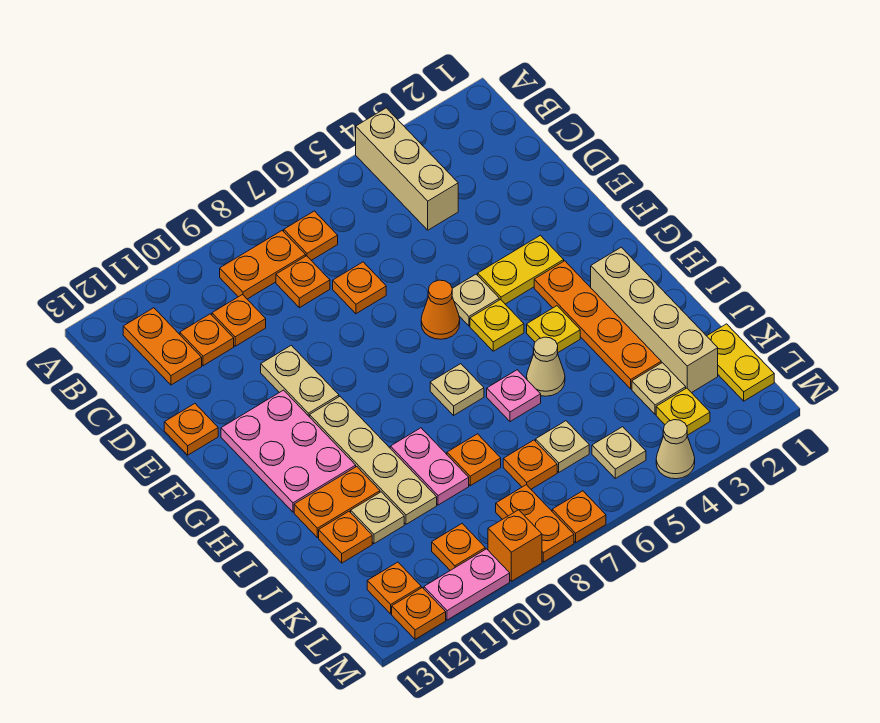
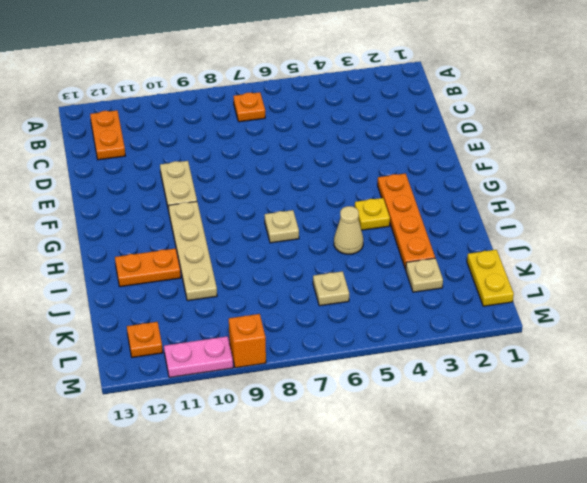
none -> tan 1x3 brick [356,108,458,230]
none -> orange 1x2 plate [220,231,306,299]
none -> orange 1x1 plate [276,256,330,308]
none -> orange 1x1 plate [212,295,266,346]

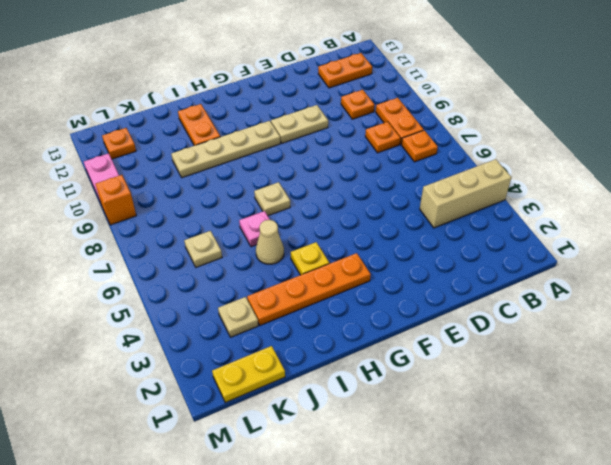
none -> orange 1x1 plate [180,314,234,366]
none -> orange 1x1 plate [333,262,386,314]
none -> orange 1x1 plate [164,404,218,455]
none -> yellow 1x2 plate [478,235,564,304]

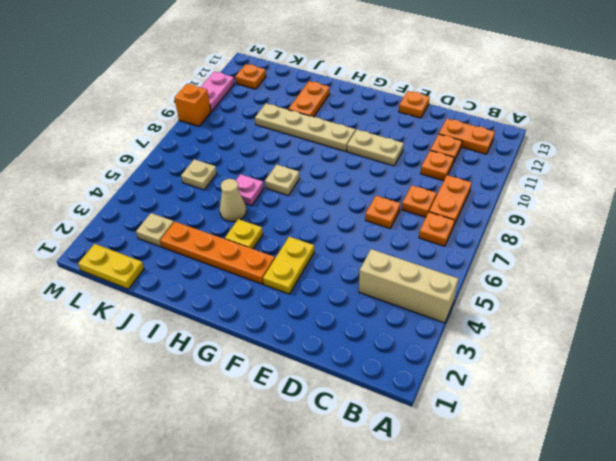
none -> tan 1x1 plate [452,274,499,326]
none -> orange 1x1 cone [421,280,460,339]
none -> pink 2x3 plate [221,390,356,512]
none -> yellow 1x1 plate [470,300,524,351]

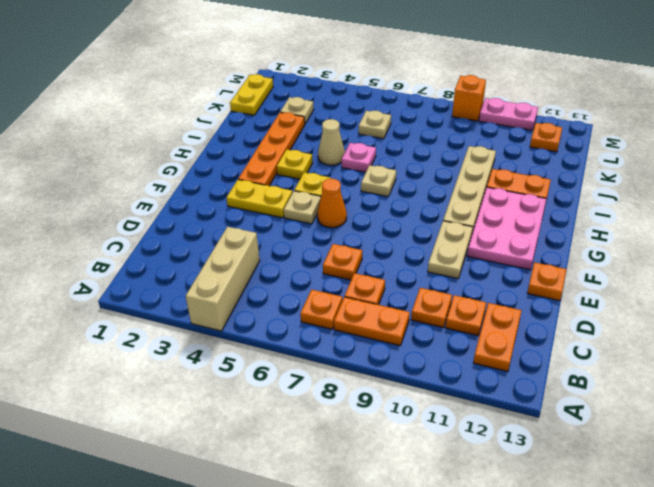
none -> tan 1x4 brick [591,247,718,393]
none -> pink 1x2 plate [390,428,469,505]
none -> orange 1x1 plate [447,434,501,486]
none -> tan 1x1 plate [351,492,404,544]

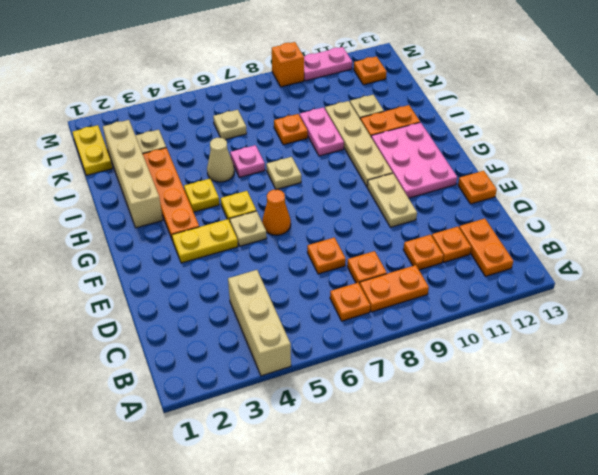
none -> orange 1x1 plate [319,511,372,563]
none -> orange 1x1 plate [503,440,557,489]
none -> yellow 1x1 plate [656,388,710,435]
none -> tan 1x1 plate [592,427,646,478]

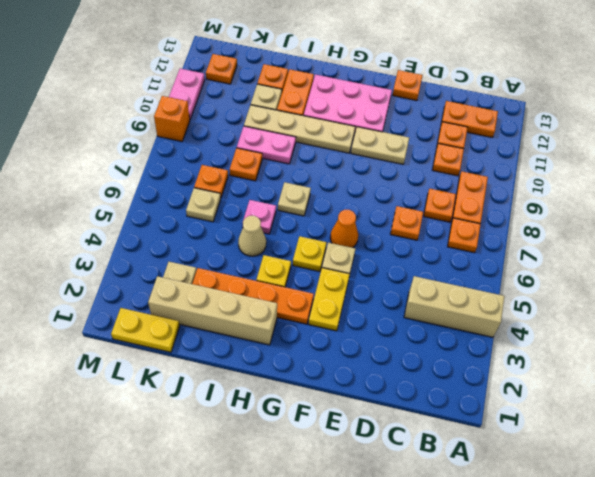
none -> yellow 1x1 plate [656,388,710,435]
none -> tan 1x1 plate [592,427,646,478]
none -> orange 1x2 plate [496,485,574,562]
none -> orange 1x1 plate [432,524,485,570]

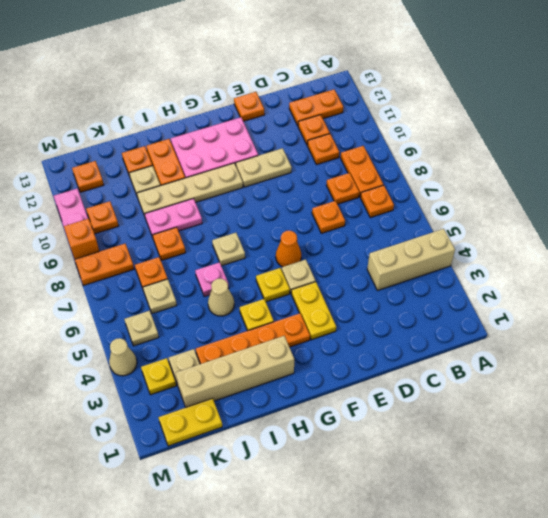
none -> orange 1x1 plate [552,491,606,543]
none -> orange 1x1 plate [392,588,446,639]

